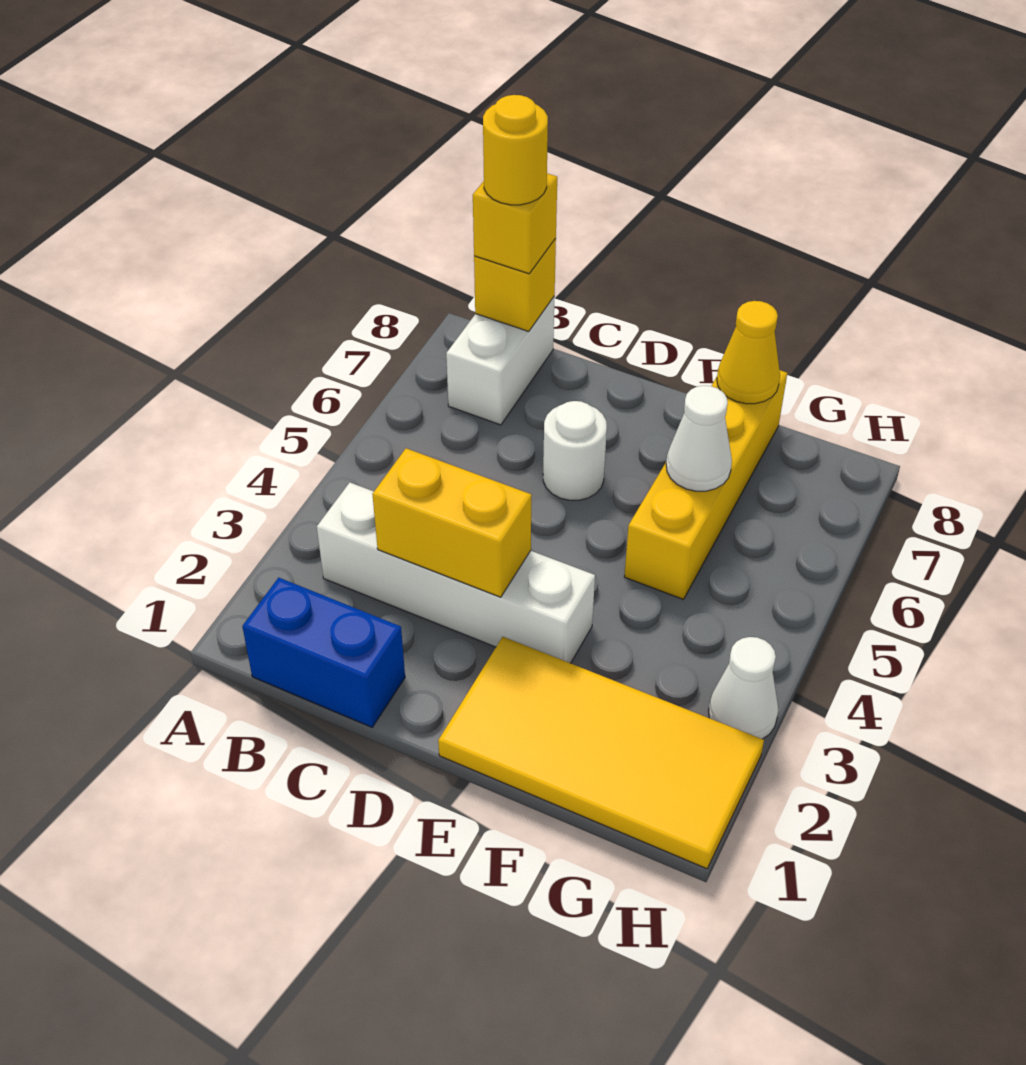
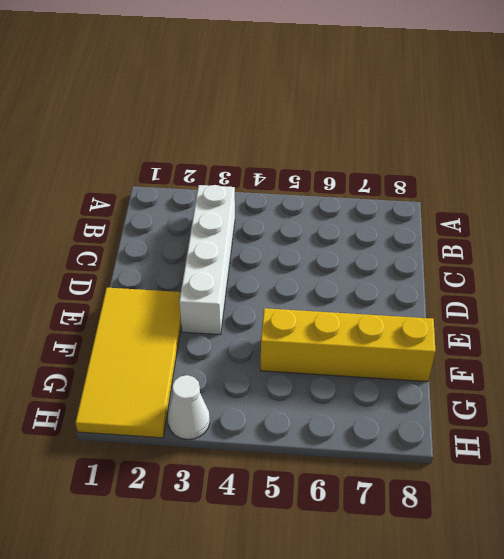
none -> blue 1x2 brick [242,578,405,727]
none -> white 1x2 brick [446,296,555,425]
none -> white 1x1 round brick [543,401,607,500]

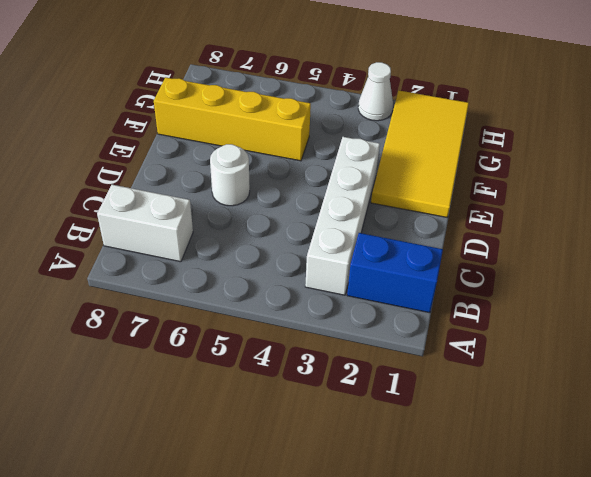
blue 1x2 brick [347,233,443,313] -> blue 1x2 brick turned to [242,578,405,727]
none -> yellow 1x1 brick [474,238,556,331]
none -> yellow 1x2 brick [372,448,532,597]
none -> white 1x1 cone [666,386,732,491]

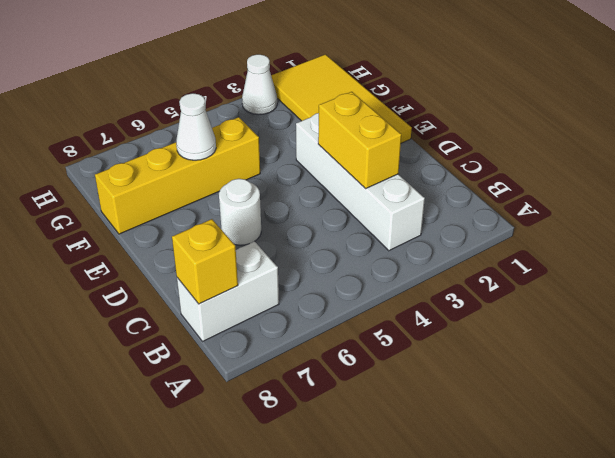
none -> blue 1x2 brick [242,578,405,727]
none -> yellow 1x1 cone [717,301,780,404]
none -> yellow 1x1 brick [473,174,557,274]

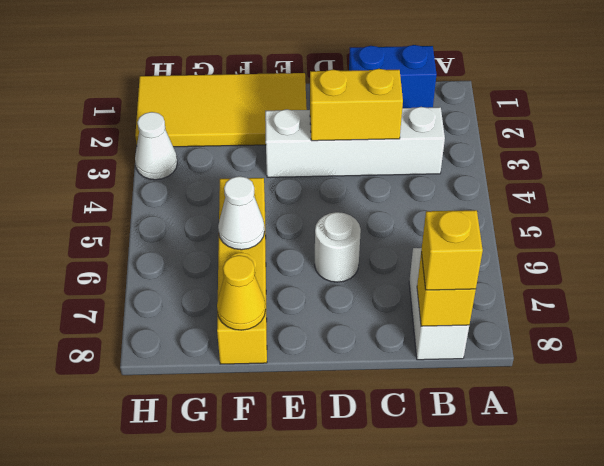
none -> yellow 1x1 round brick [483,95,548,205]

